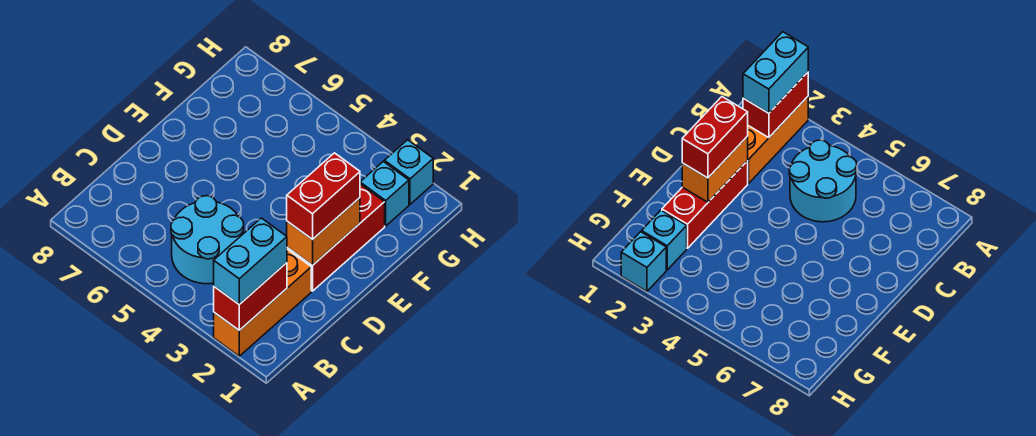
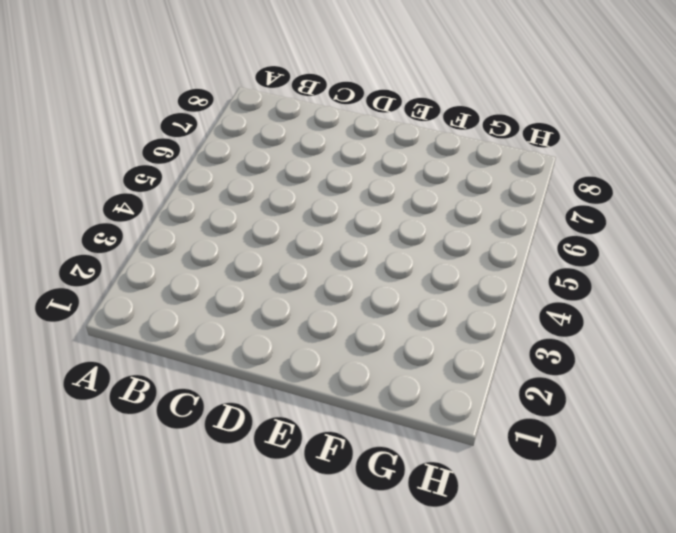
none -> orange 1x3 brick [214,249,311,356]
none -> cyan 2x2 round brick [171,196,244,284]

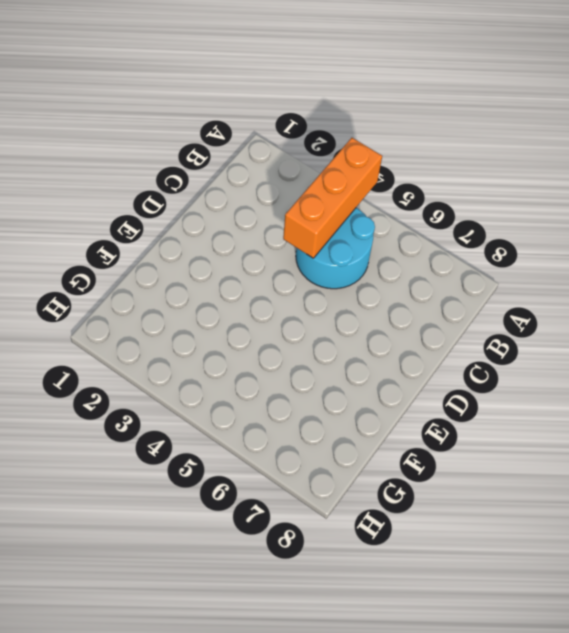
orange 1x3 brick [283,138,382,258] -> orange 1x3 brick moved to [214,249,311,356]
none -> red 1x3 brick [287,184,385,291]
none -> cyan 1x1 brick [360,162,409,226]

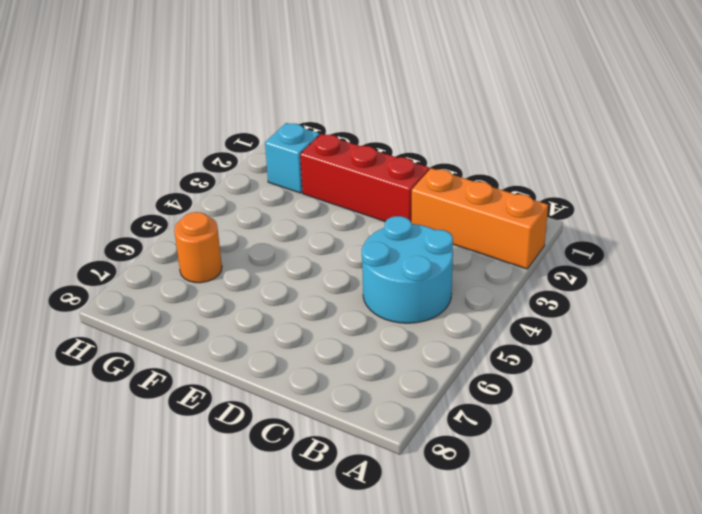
orange 1x1 round brick [174,212,222,283] -> none
none -> cyan 1x1 brick [384,140,433,204]
none -> red 1x2 brick [214,263,287,330]

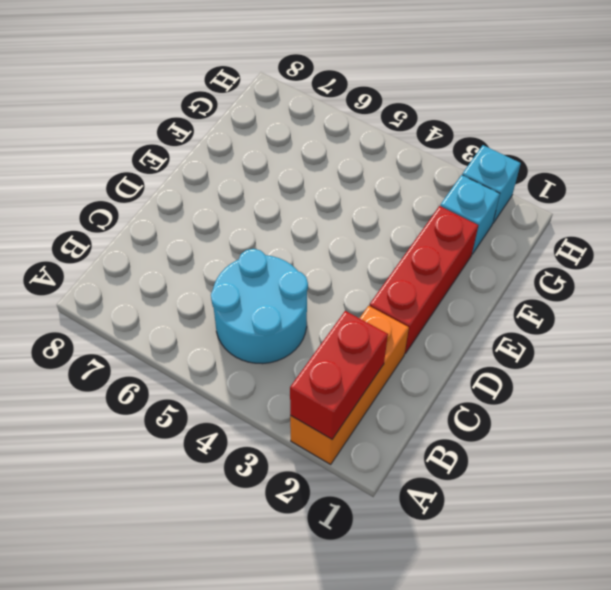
none -> orange 1x2 brick [287,198,360,265]
none -> cyan 1x2 brick [214,218,287,304]

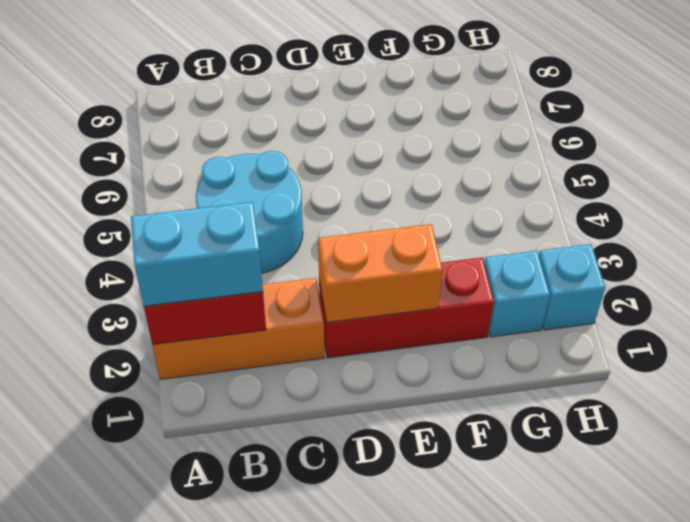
none -> red 1x2 brick [287,153,360,240]

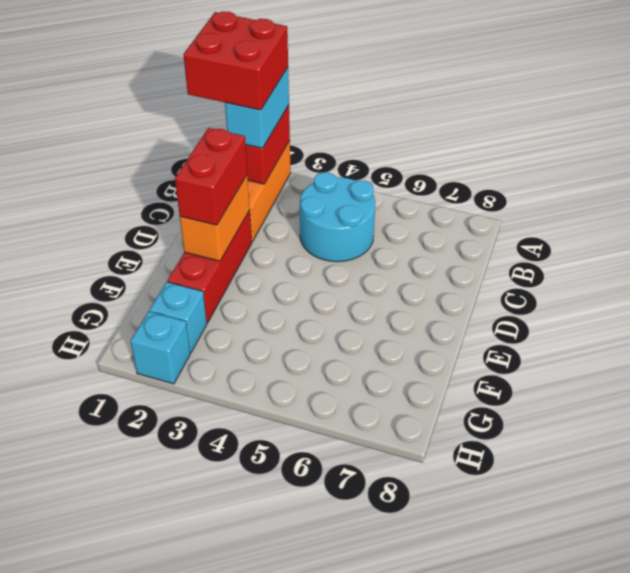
red 2x2 brick [183,11,288,110] -> none

